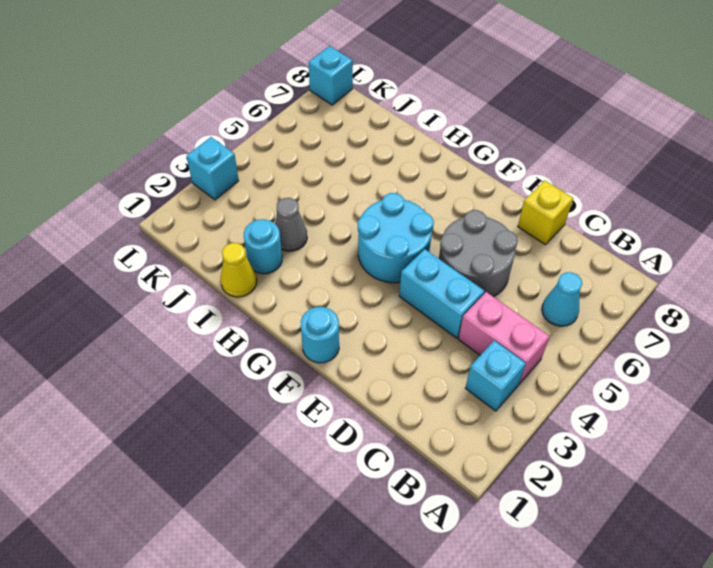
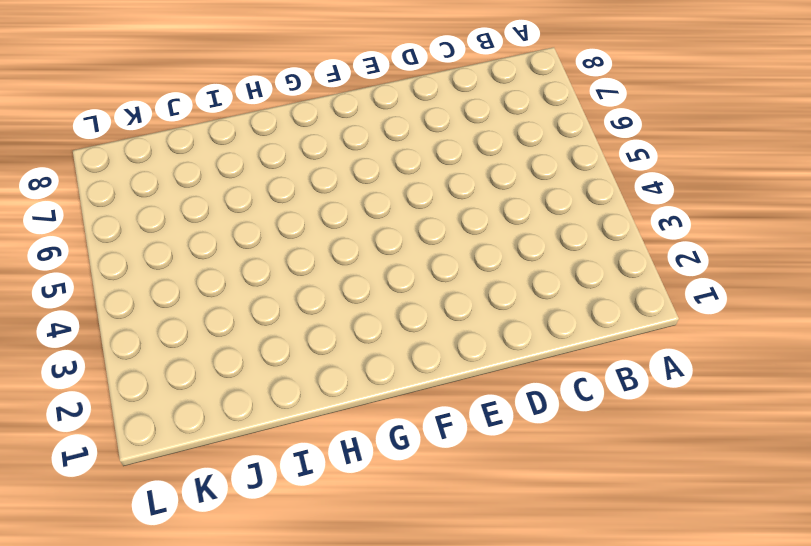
none -> cyan 1x1 brick [466,340,526,411]
none -> pink 1x2 brick [458,292,550,384]
none -> cyan 1x1 cone [542,272,582,326]

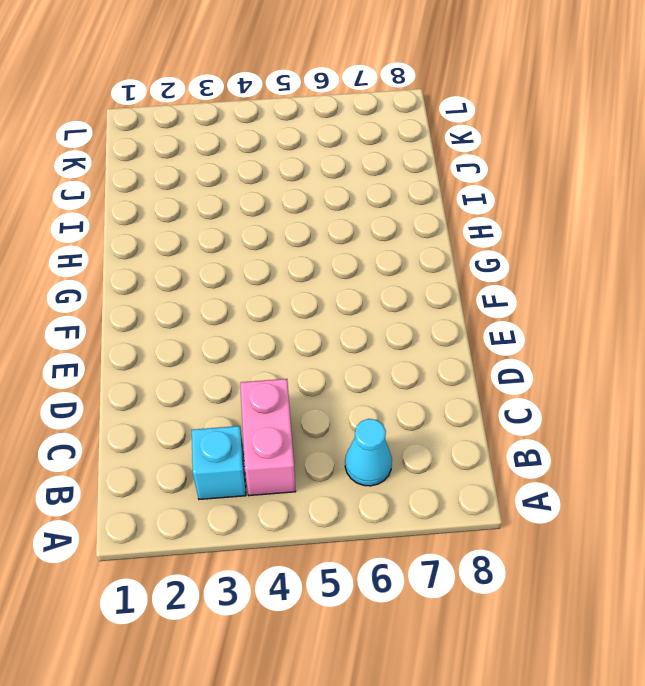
none -> cyan 1x2 brick [399,249,484,338]
none -> grey 2x2 round brick [439,210,518,297]
none -> yellow 1x1 brick [518,180,573,245]

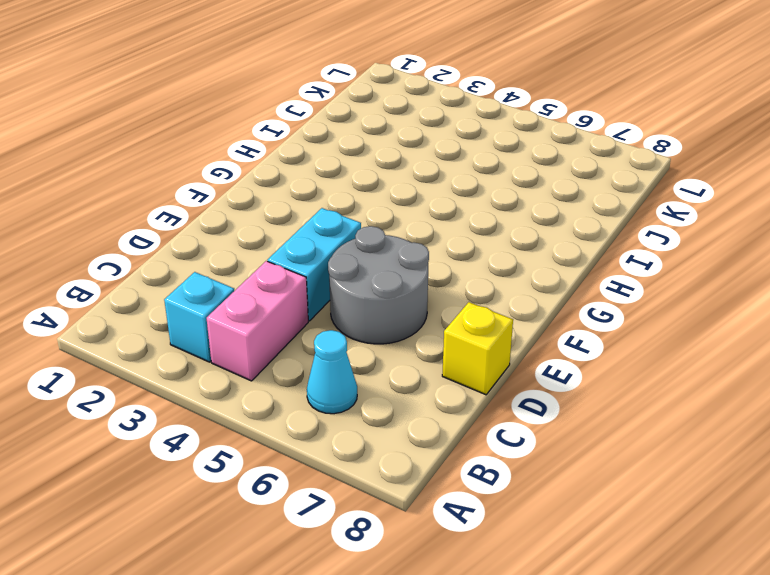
none -> cyan 1x1 round brick [301,307,339,363]
none -> cyan 2x2 round brick [358,193,434,283]
none -> yellow 1x1 cone [221,243,257,297]

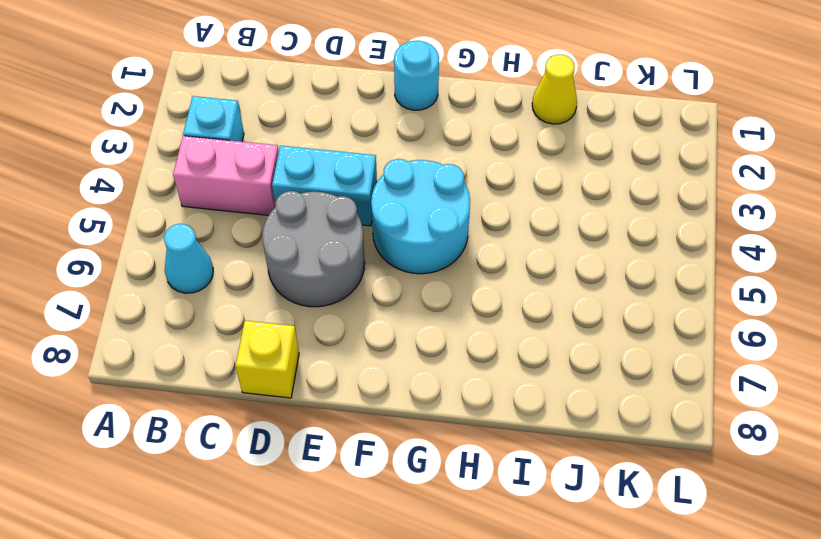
none -> cyan 1x1 round brick [244,219,282,274]
none -> grey 1x1 cone [275,198,307,251]
none -> cyan 1x1 brick [186,137,239,200]

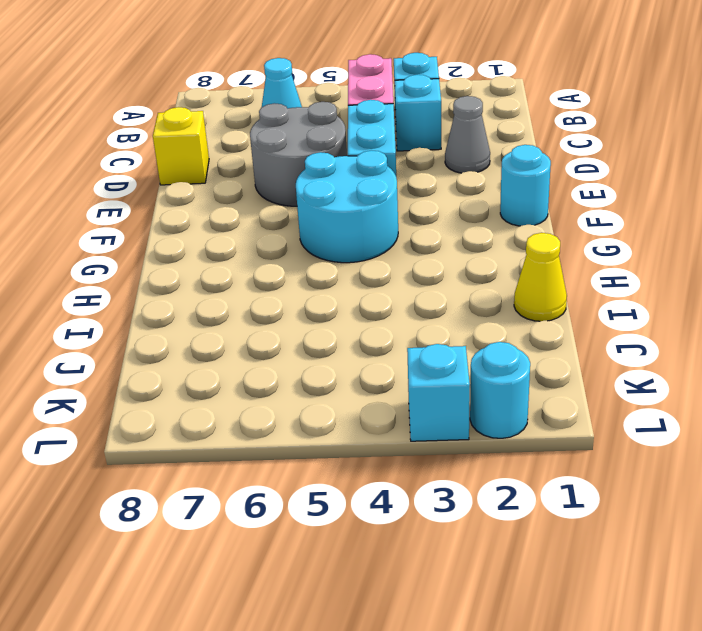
cyan 1x1 brick [395,75,441,151] -> cyan 1x1 brick moved to [308,46,353,105]
grey 1x1 cone [445,96,490,173] -> grey 1x1 cone moved to [275,198,307,251]
cyan 1x1 round brick [470,342,530,438] -> cyan 1x1 round brick moved to [244,219,282,274]

